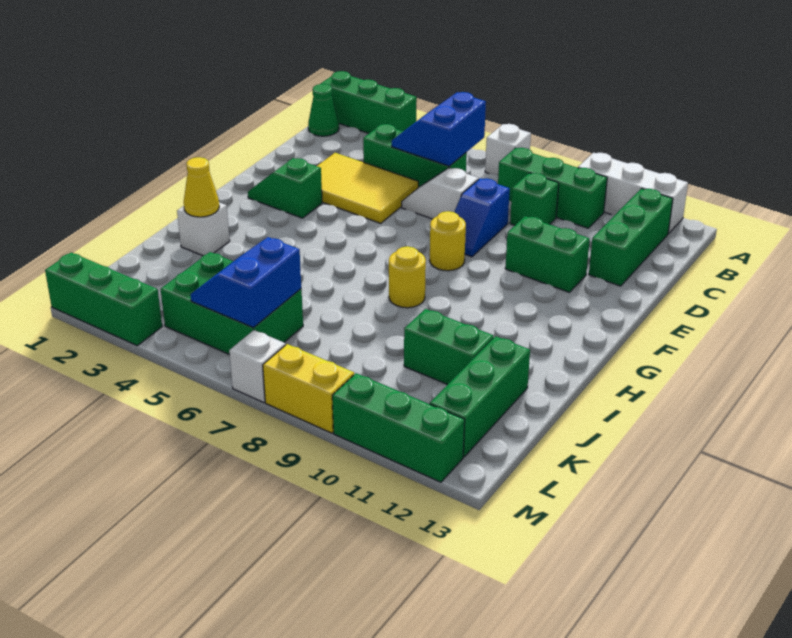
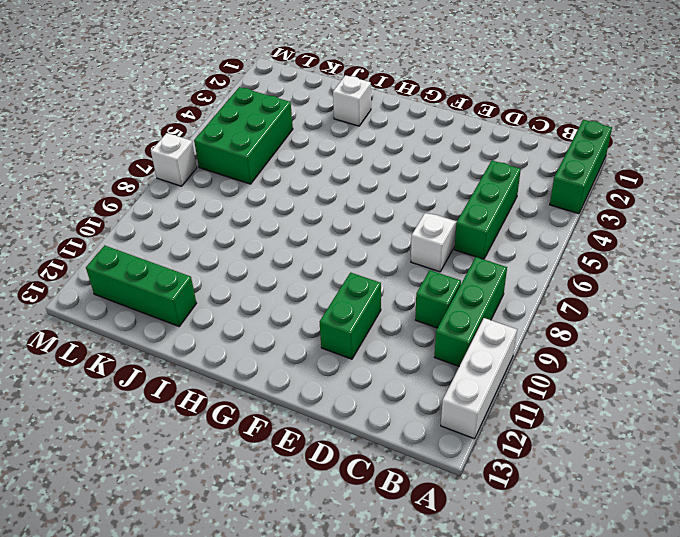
none -> white 1x1 brick [485,124,531,176]
none -> green 1x1 cone [308,84,339,136]
none -> green 1x3 brick [589,188,673,286]

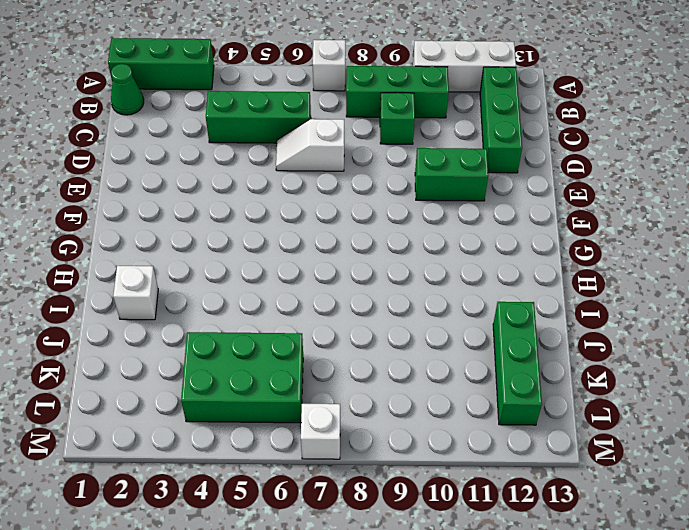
none -> yellow 2x3 tile [317,153,418,223]
none -> blue 1x2 slope [454,178,510,257]
none -> green 1x2 slope [248,158,322,218]

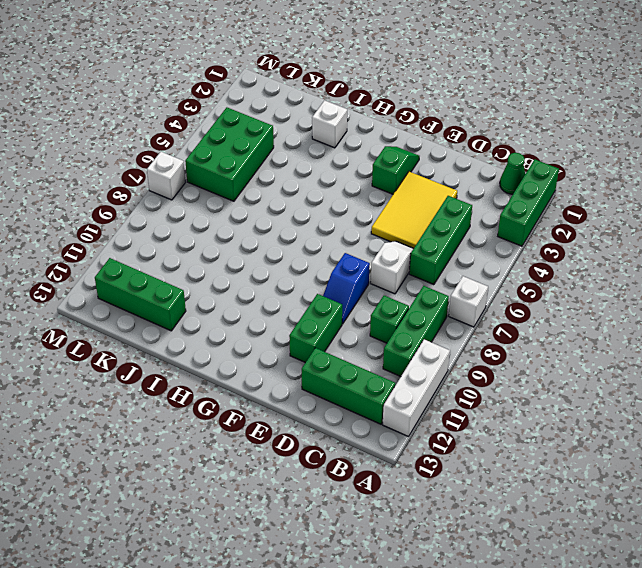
blue 1x2 slope [323,253,370,324] -> blue 1x2 slope turned to [454,178,510,257]
none -> yellow 1x1 round brick [430,211,466,271]
none -> yellow 1x1 round brick [389,246,426,308]
none -> green 1x2 brick [404,309,494,385]

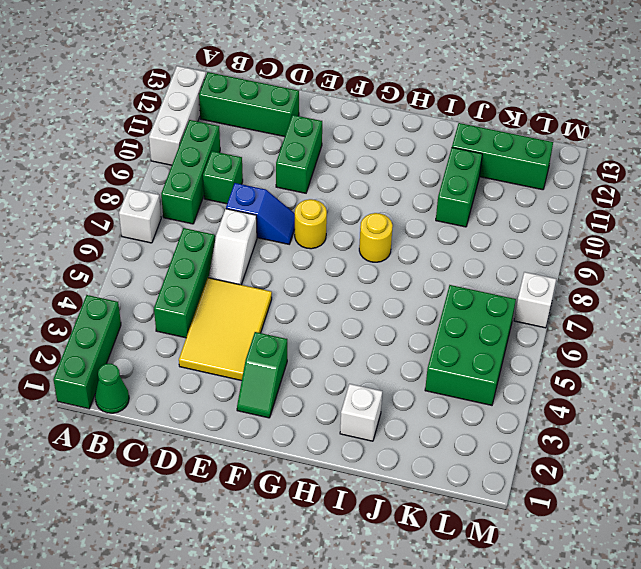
none -> green 1x3 brick [45,253,162,346]
none -> yellow 1x2 brick [263,344,354,433]
none -> green 1x3 brick [332,373,465,482]

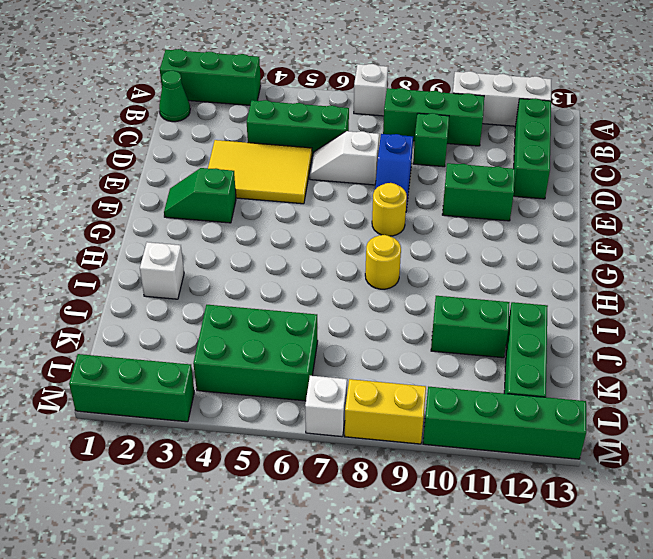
green 1x4 brick [423,387,586,459] -> green 1x3 brick [332,373,465,482]
none -> blue 2x2 slope [392,92,486,166]
none -> yellow 1x1 cone [184,157,219,217]
none -> blue 2x2 slope [190,237,301,328]

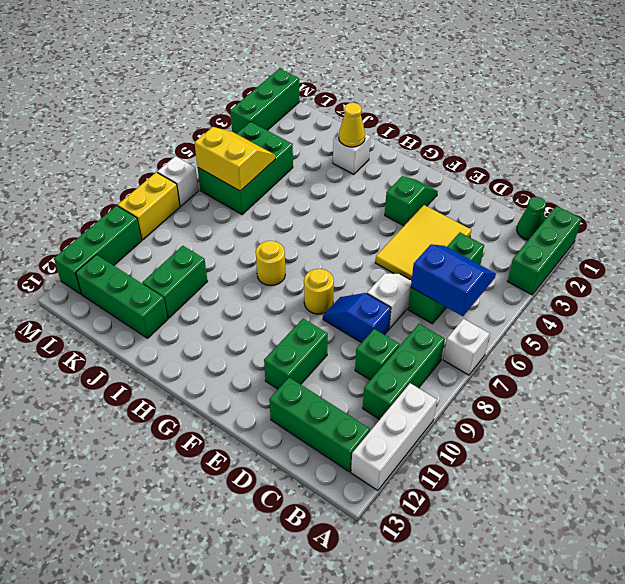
yellow 2x2 slope [195,127,275,191] -> blue 2x2 slope [190,237,301,328]

